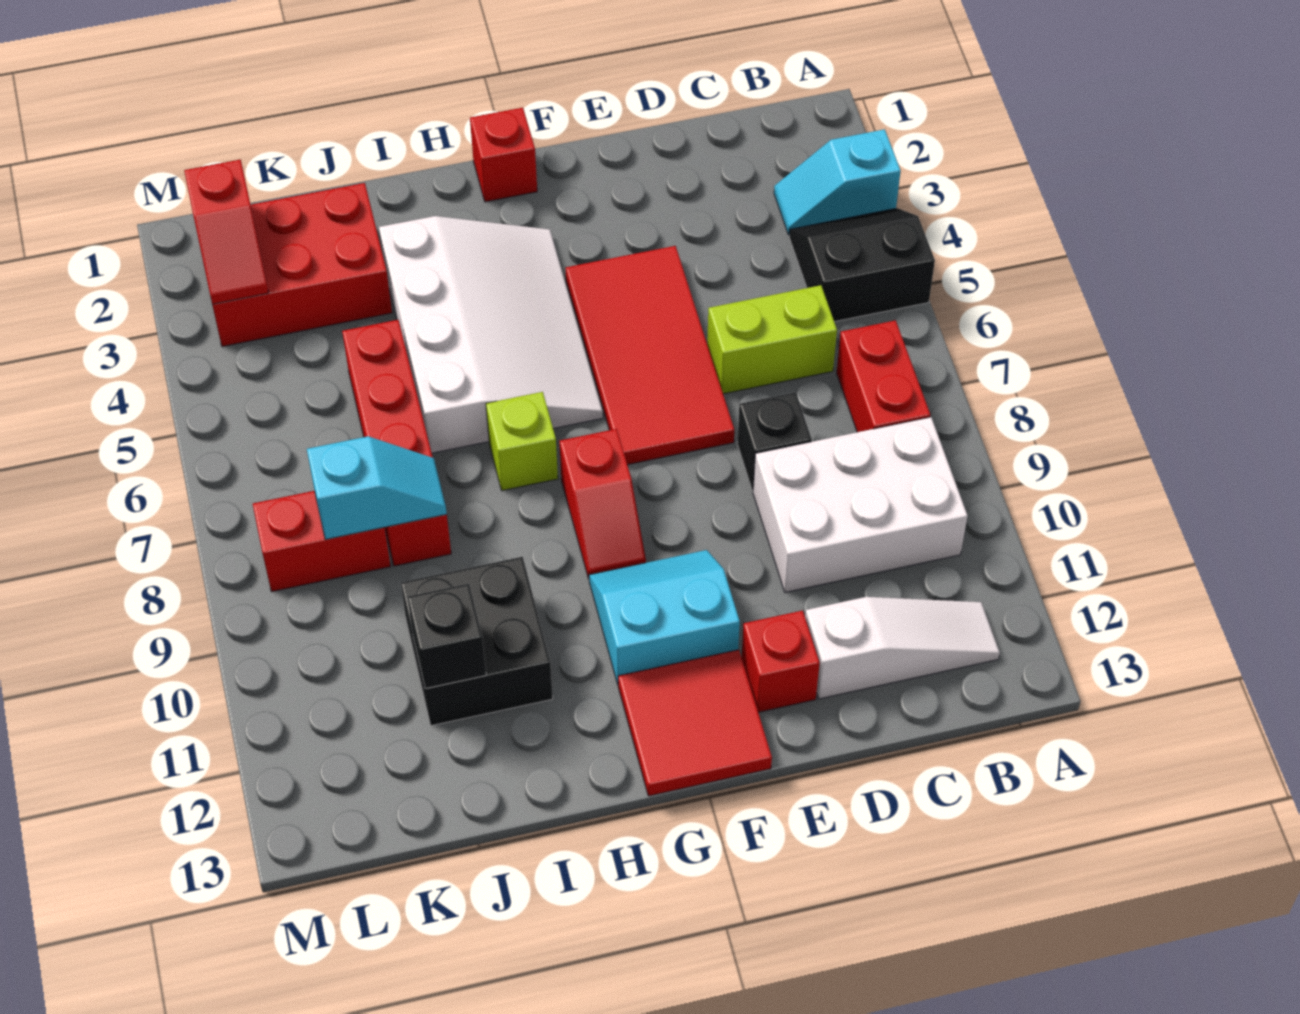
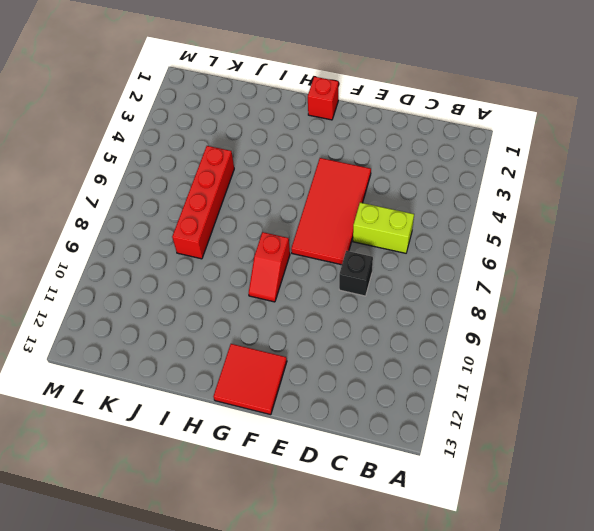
none -> cyan 1x2 slope [774,129,901,235]
none -> black 2x2 slope [789,208,935,322]
none -> red 1x2 brick [837,320,930,432]

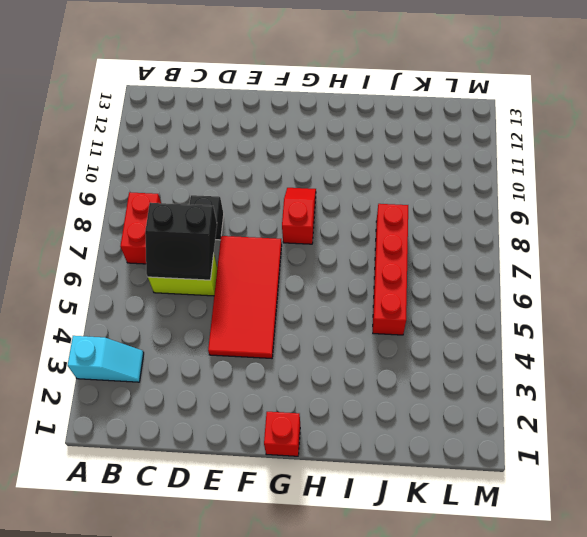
black 2x2 slope [145,203,217,280] -> black 2x2 slope moved to [789,208,935,322]
none -> white 2x3 brick [753,417,967,592]
none -> white 1x3 slope [805,597,1000,699]
none -> red 1x1 brick [742,611,820,712]

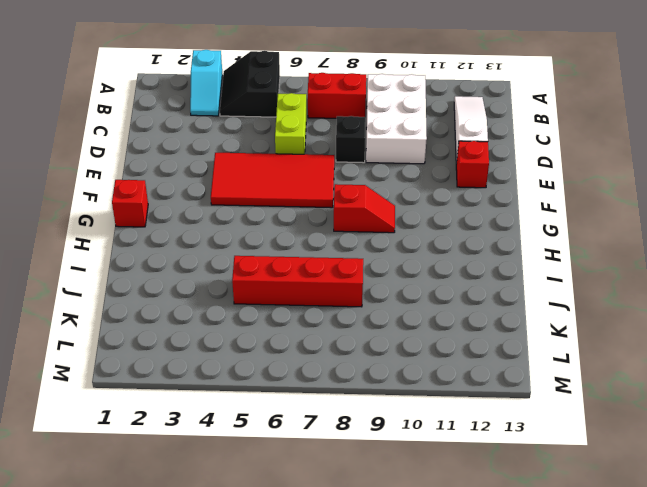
none -> cyan 2x2 slope [589,550,740,684]
none -> red 2x2 tile [618,650,772,796]
none -> white 3x4 slope [379,216,603,453]

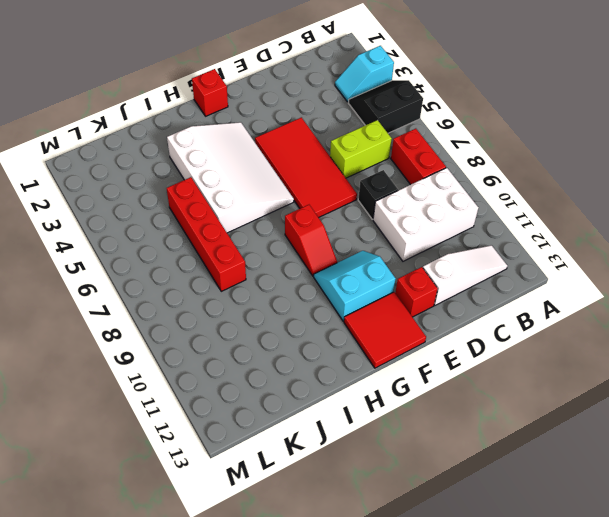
none -> lime 1x1 brick [486,392,558,491]
none -> black 2x2 brick [401,557,553,726]
none -> red 2x3 brick [212,183,392,347]

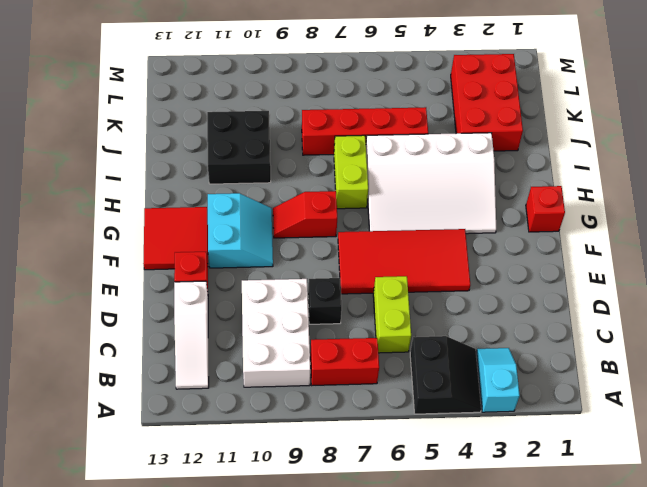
lime 1x2 brick [334,135,368,209] -> lime 1x1 brick [486,392,558,491]
none -> red 1x2 brick [253,491,391,592]
none -> cyan 1x2 slope [307,436,447,540]
none -> black 1x1 brick [407,584,486,689]

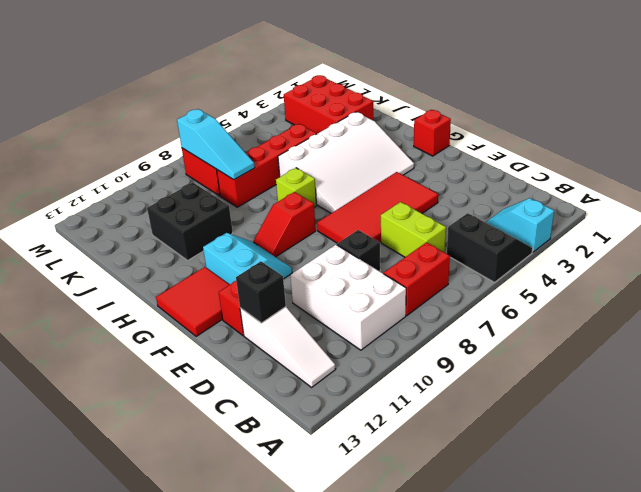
black 1x1 brick [236,261,286,323] -> black 1x1 brick moved to [407,584,486,689]
cyan 1x3 slope [177,109,255,180] -> cyan 1x2 slope [307,436,447,540]
none -> red 1x2 slope [184,160,269,304]

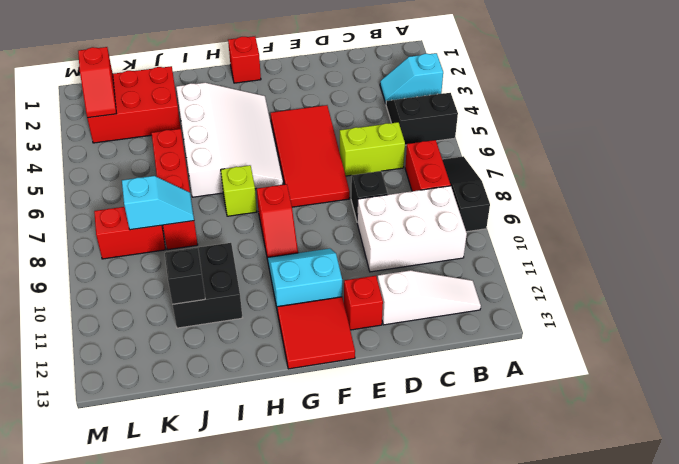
black 1x3 slope [442,156,490,232] -> none

